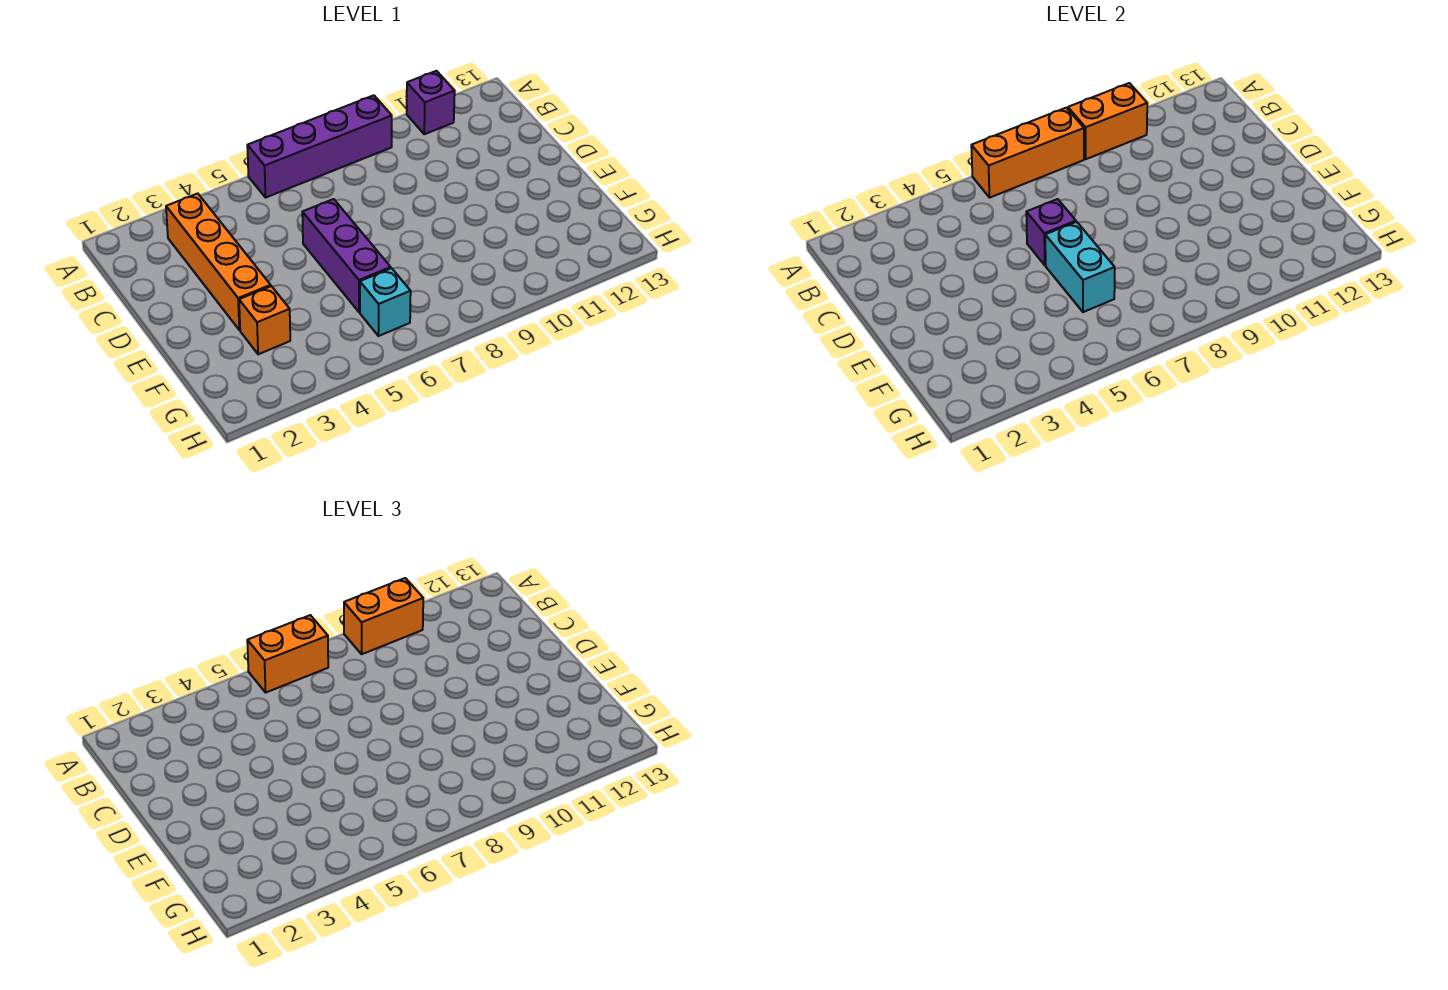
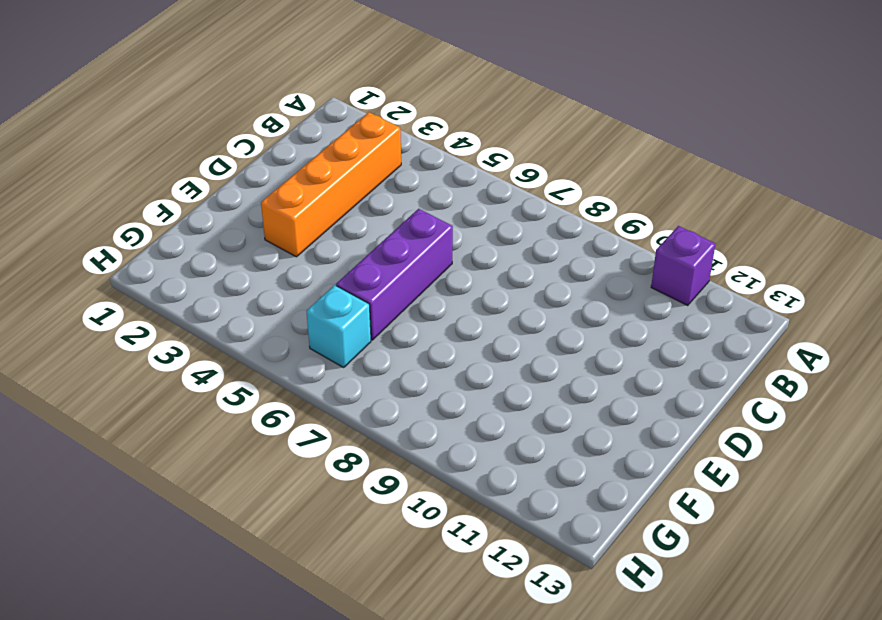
none -> purple 1x4 brick [247,95,392,197]
none -> orange 1x1 brick [239,286,290,354]
none -> orange 1x3 brick [971,108,1084,197]

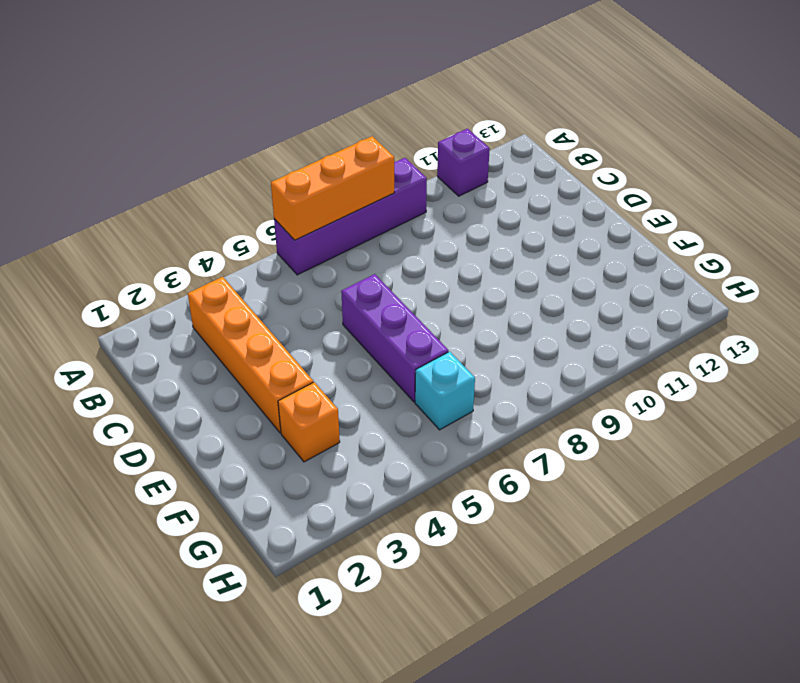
none -> orange 1x2 brick [1068,83,1147,159]
none -> purple 1x1 brick [1026,199,1076,265]
none -> cyan 1x2 brick [1045,222,1115,312]

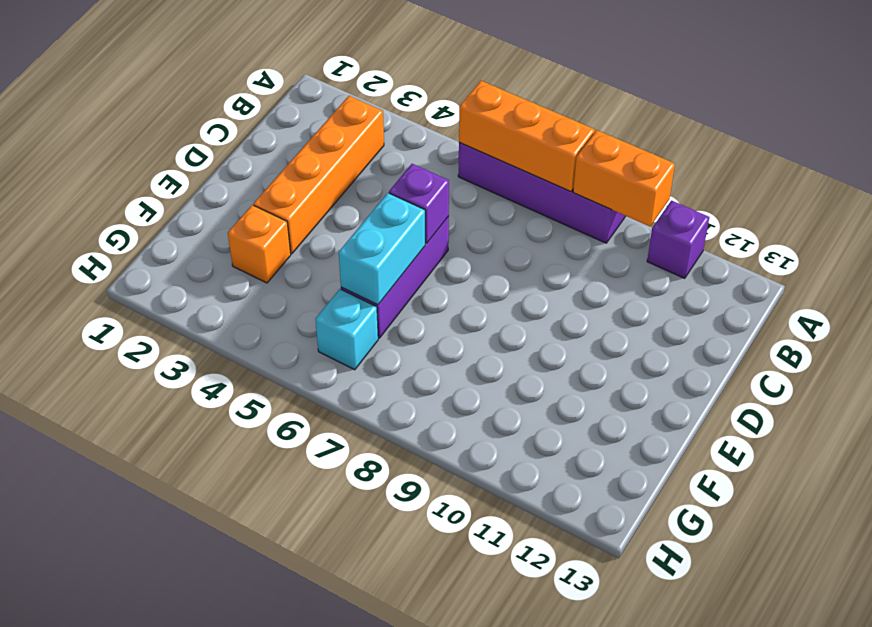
none -> orange 1x2 brick [247,615,328,692]
none -> orange 1x2 brick [344,578,423,654]

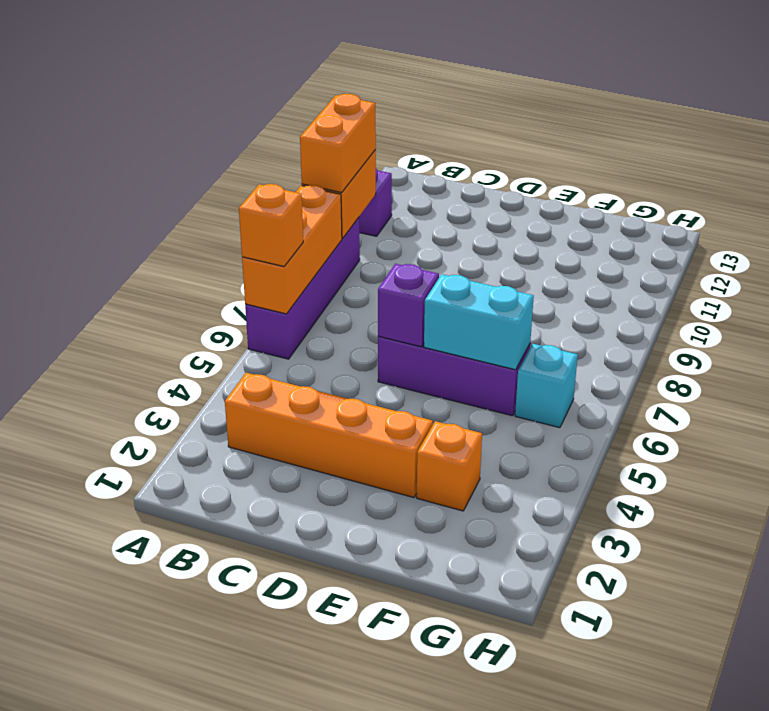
orange 1x1 brick [239,184,303,267] -> orange 1x2 brick [247,615,328,692]

